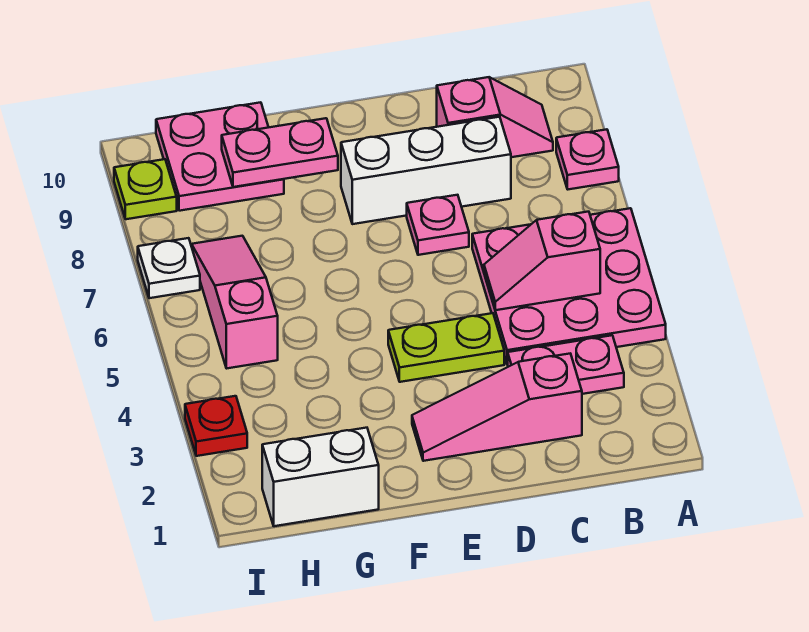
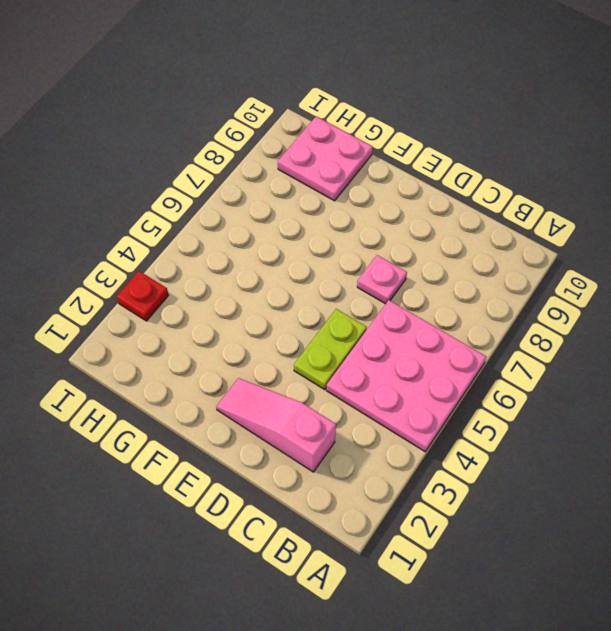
lime 1x2 plate [294,309,367,389] -> lime 1x2 plate turned to [388,313,504,382]
none -> pink 1x1 plate [556,129,619,189]
none -> pink 1x2 plate [508,335,624,394]
none -> pink 1x2 slope [437,77,553,157]

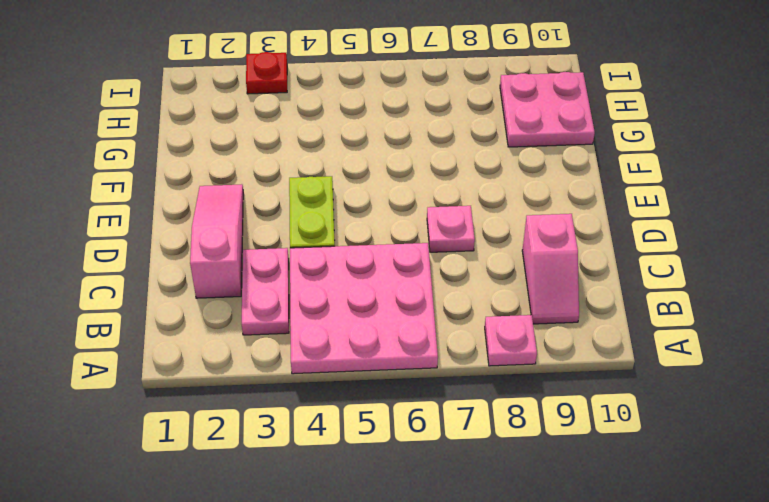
none -> white 1x3 brick [341,117,511,224]
none -> white 1x2 brick [262,428,379,526]
none -> pink 1x3 slope [192,236,278,368]

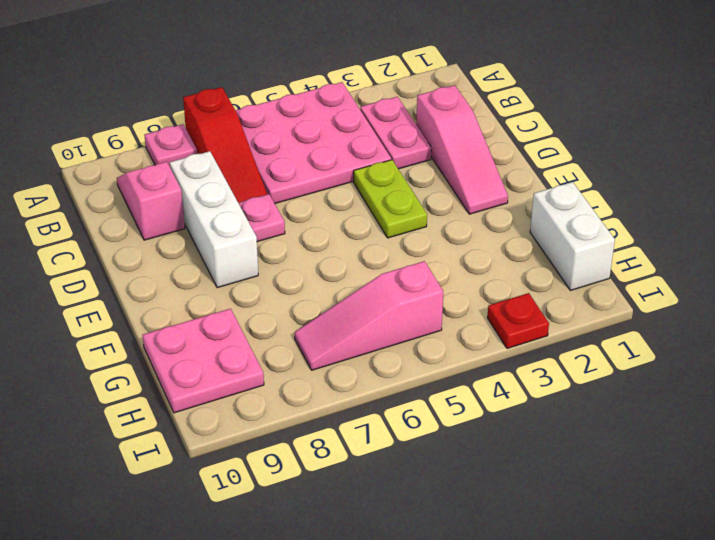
red 1x3 slope [183,87,267,203] -> none
none -> white 1x1 plate [138,238,200,298]
none -> lime 1x1 plate [114,159,177,219]
none -> pink 1x2 slope [484,212,600,310]

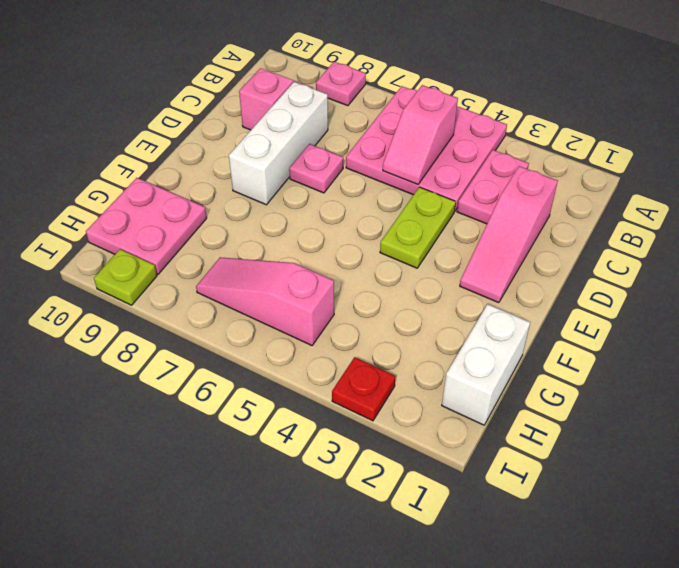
none -> white 1x1 plate [138,238,200,298]
none -> pink 1x2 plate [222,118,338,187]

